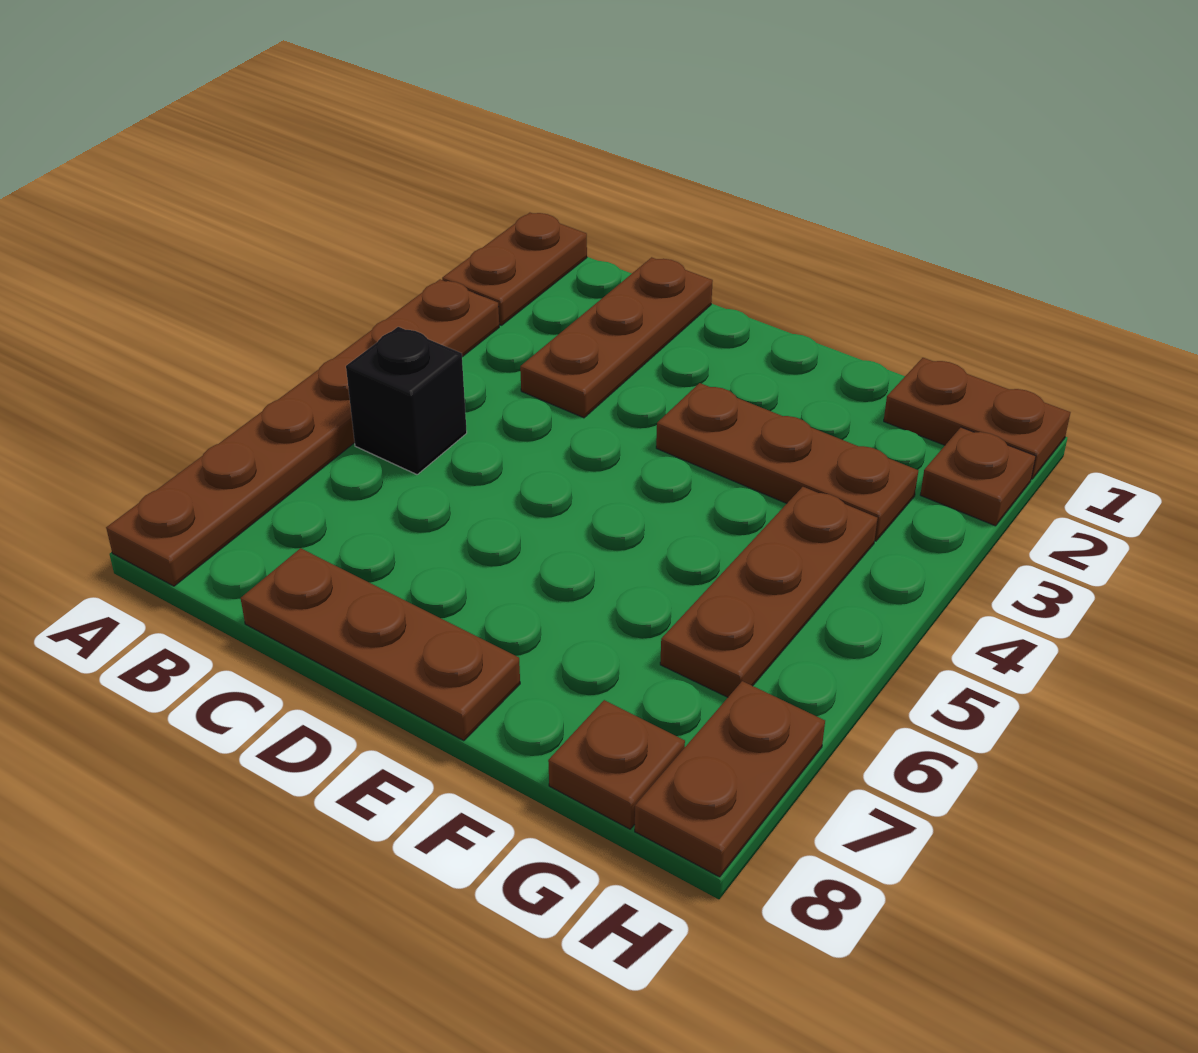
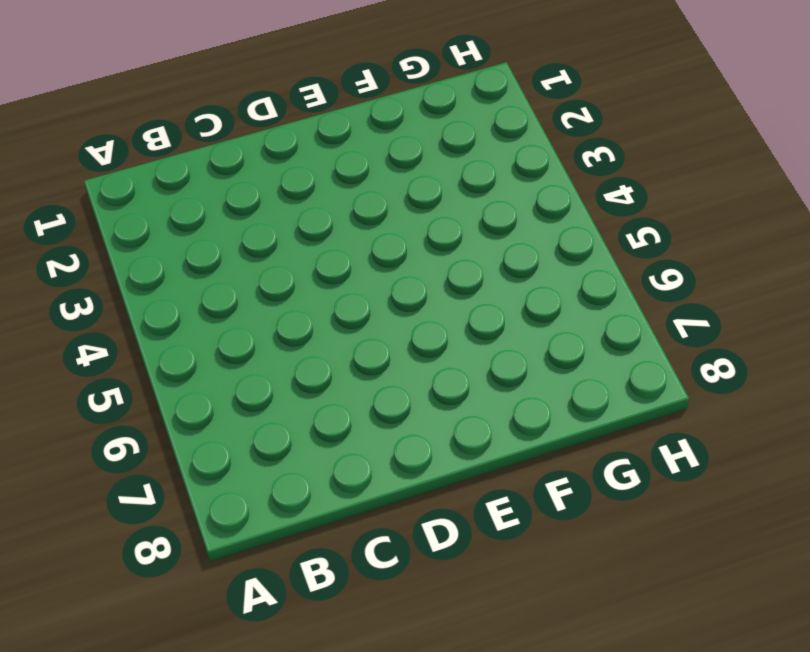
none -> brown 1x2 plate [442,213,587,325]
none -> brown 1x6 plate [106,279,499,586]

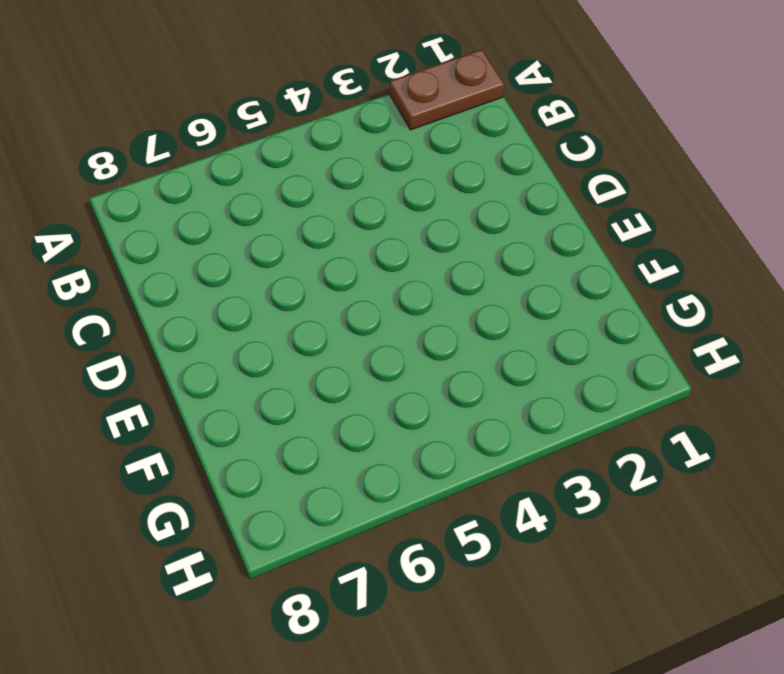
none -> brown 1x6 plate [106,279,499,586]
none -> black 1x1 brick [346,327,467,475]

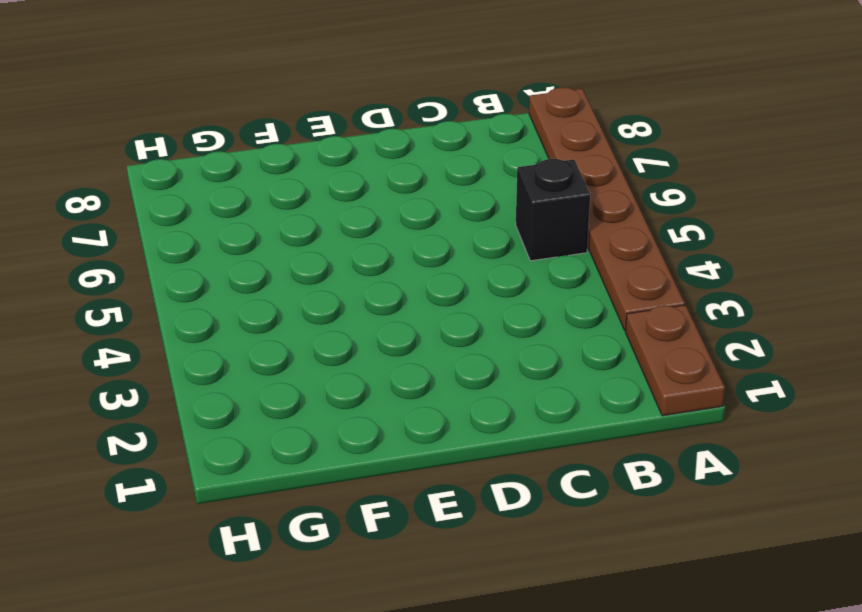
none -> brown 1x3 plate [520,257,713,418]
none -> brown 1x3 plate [240,548,520,741]

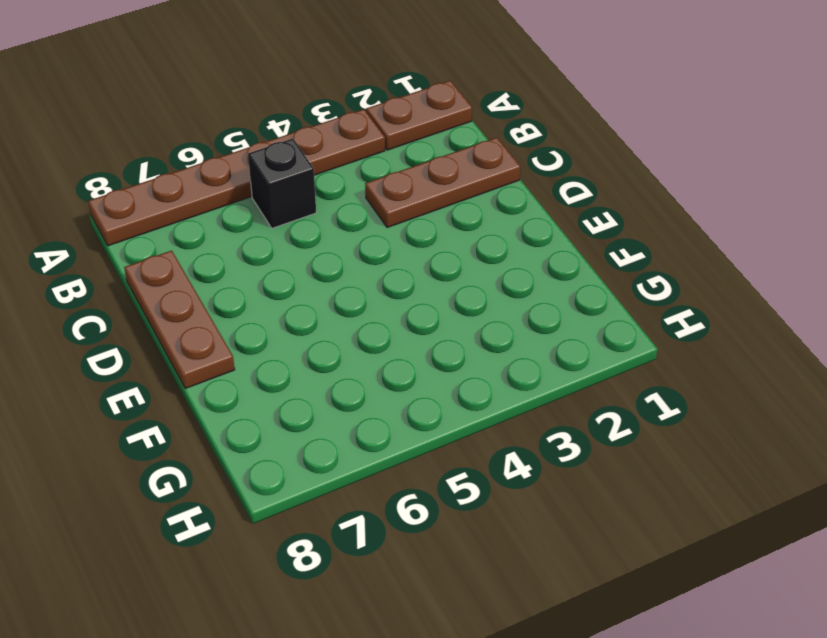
none -> brown 1x3 plate [656,383,918,541]
none -> brown 1x2 plate [884,358,1070,479]

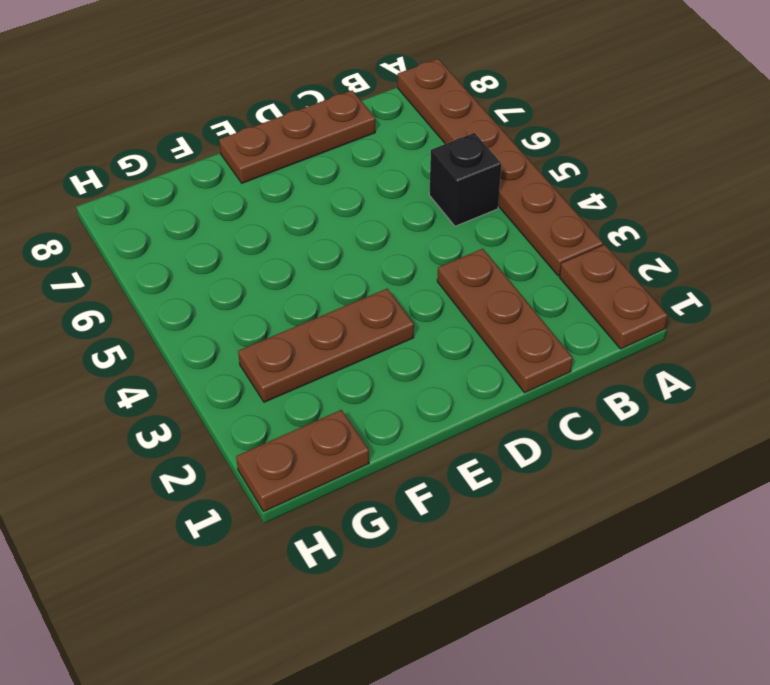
none -> brown 1x3 plate [660,487,878,697]
none -> brown 1x1 plate [548,700,685,829]

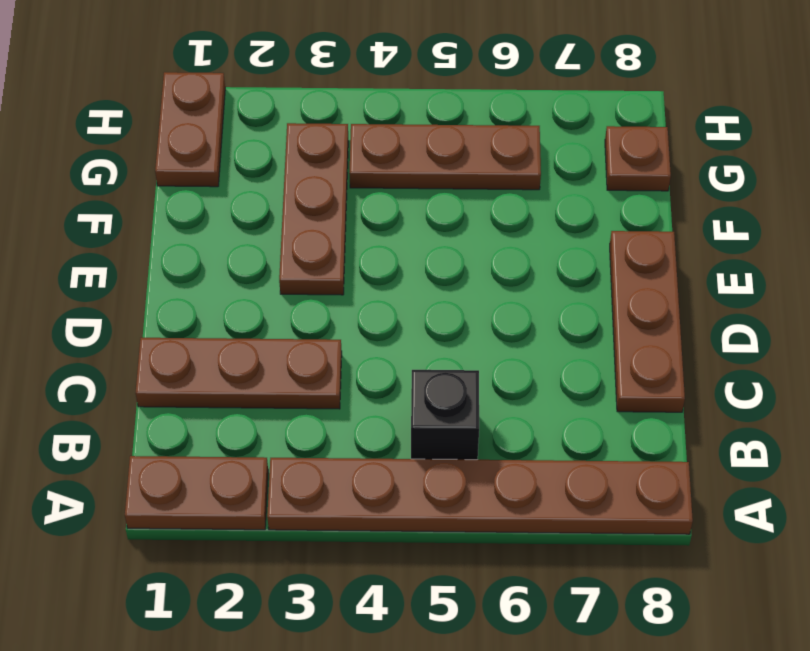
none -> brown 1x1 plate [920,427,1036,526]
none -> brown 1x2 plate [635,681,825,877]

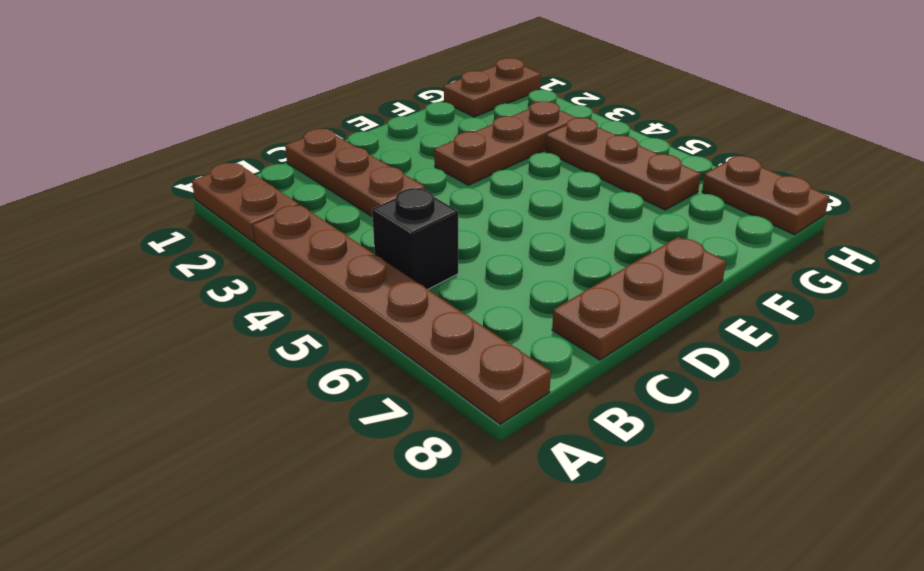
none -> brown 1x1 plate [548,700,685,829]
none -> brown 1x1 plate [920,427,1036,526]

